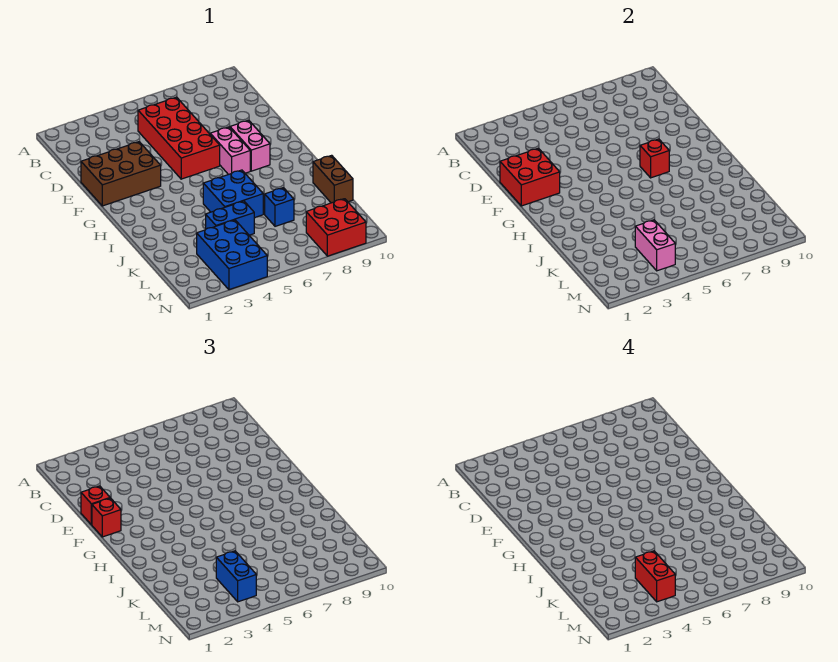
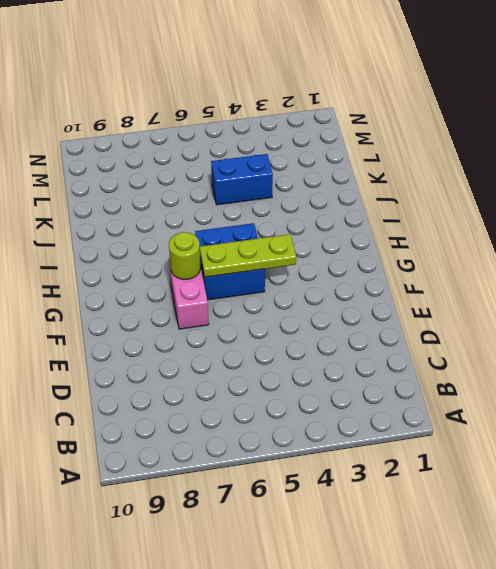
lime 1x3 plate [200,234,296,277] -> none
blue 2x2 brick [195,223,265,300] -> blue 2x2 brick moved to [203,170,263,218]
lime 1x1 round brick [169,232,201,280] -> red 1x1 brick [640,139,669,178]
none -> red 2x4 brick [138,97,220,179]
none -> brown 2x3 brick [81,142,161,206]
none -> pink 1x2 brick [230,120,270,171]

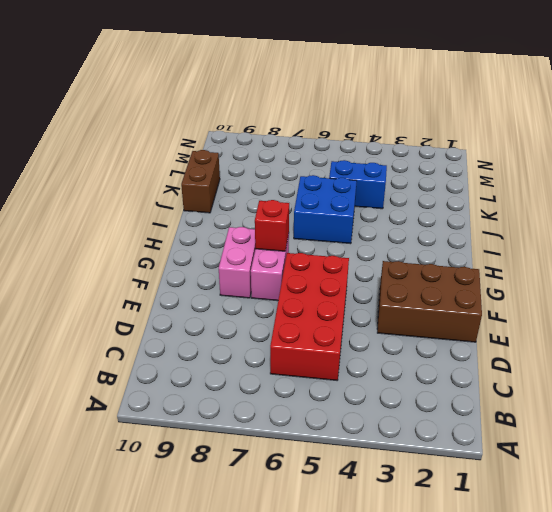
none -> blue 1x1 brick [265,188,294,226]
none -> blue 2x3 brick [197,220,267,290]
none -> red 2x2 brick [306,199,366,256]

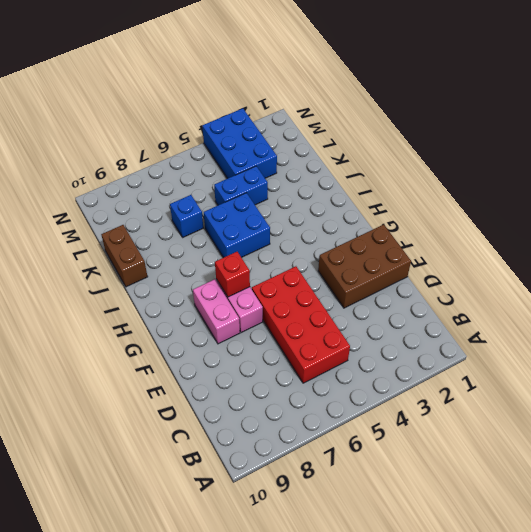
none -> red 2x2 brick [306,199,366,256]
none -> red 2x2 brick [500,148,560,206]
none -> pink 1x2 brick [635,220,675,271]

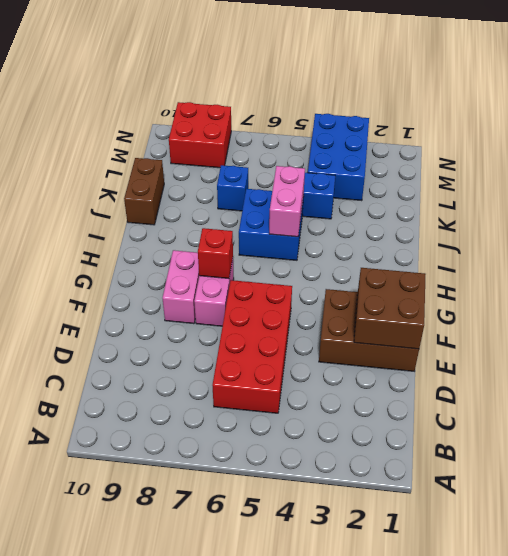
brown 2x2 brick [354,268,426,349] -> red 2x2 brick [500,148,560,206]
pink 1x2 brick [269,166,305,237] -> pink 1x2 brick moved to [635,220,675,271]
none -> red 1x1 brick [81,486,110,525]
none -> red 1x1 brick [92,498,121,537]
none -> blue 1x2 brick [216,551,256,602]

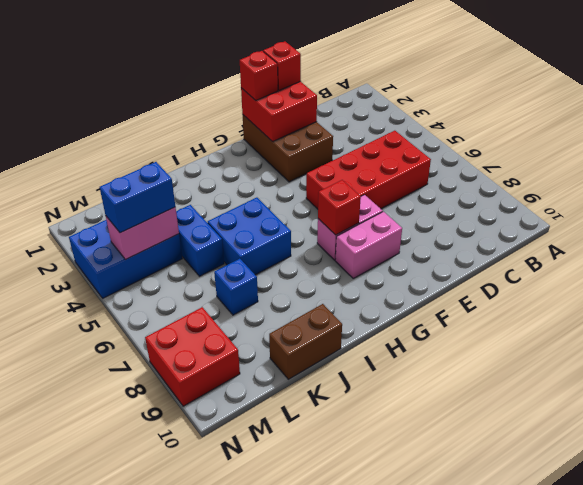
none -> red 1x2 brick [635,551,675,602]

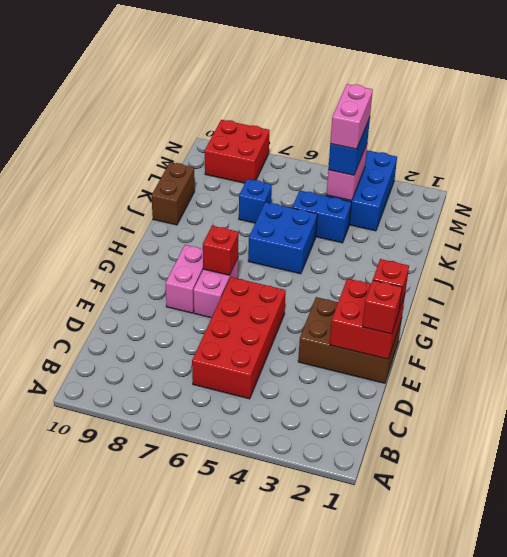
pink 1x2 brick [330,84,373,149] -> red 1x2 brick [635,551,675,602]

